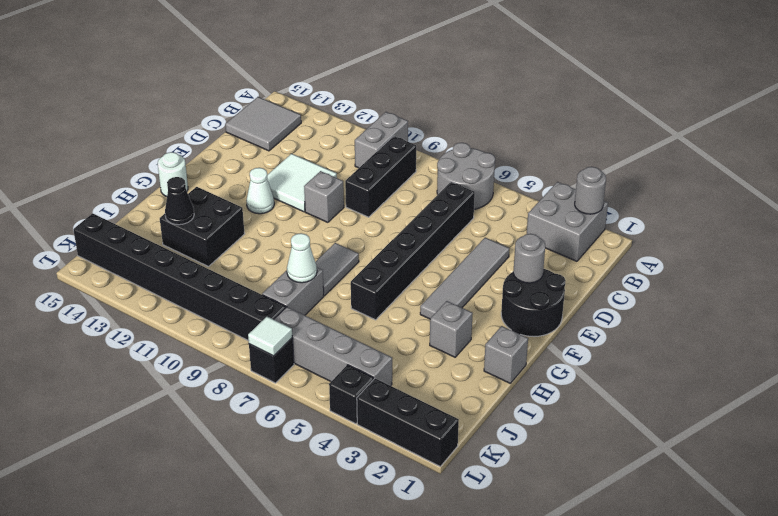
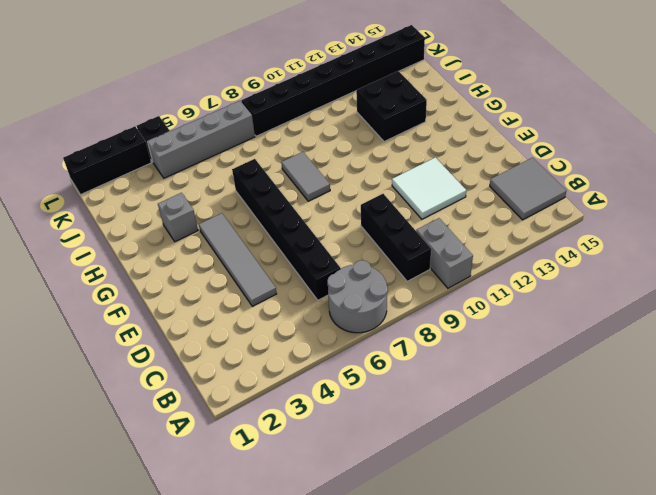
none -> grey 2x2 brick [527,182,608,261]
none -> black 2x2 round brick [501,269,566,337]
none -> grey 1x1 brick [304,171,344,222]

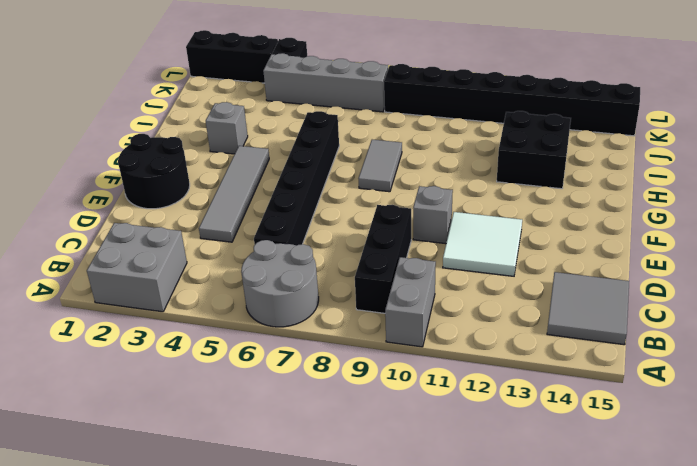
none -> white 1x1 cone [246,168,274,214]
none -> white 1x1 round brick [158,152,188,197]
none -> grey 1x1 brick [484,326,528,383]

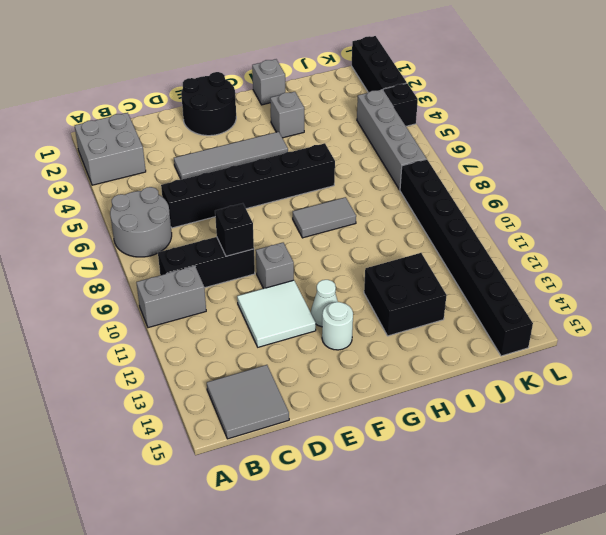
black 1x1 brick [215,203,254,256] -> black 1x1 brick moved to [249,338,294,383]
white 1x1 round brick [322,302,353,350] -> white 1x1 round brick moved to [158,152,188,197]
none -> grey 1x2 brick [262,267,324,315]
none -> grey 1x1 round brick [575,167,606,214]
none -> grey 1x1 round brick [513,234,545,283]

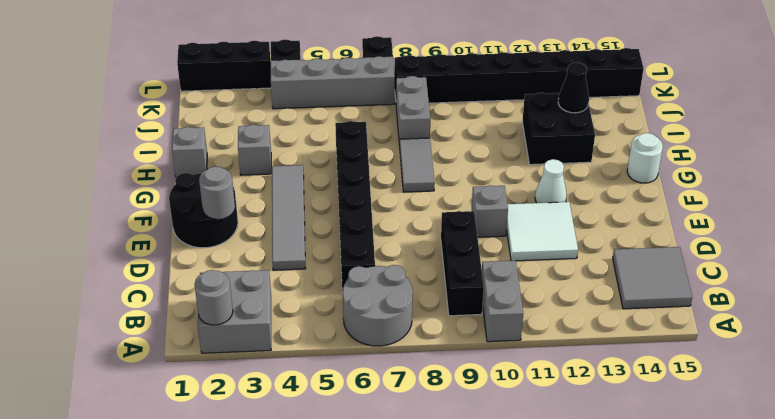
none -> white 1x1 cone [287,233,317,283]
none -> white 1x1 tile [248,317,292,356]

